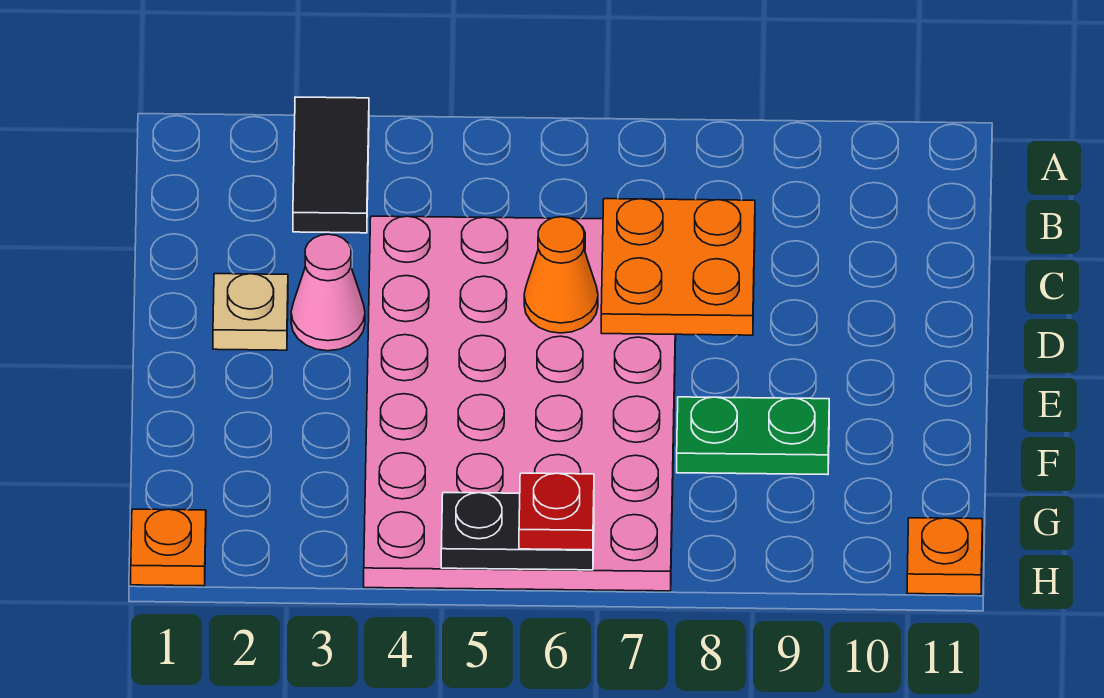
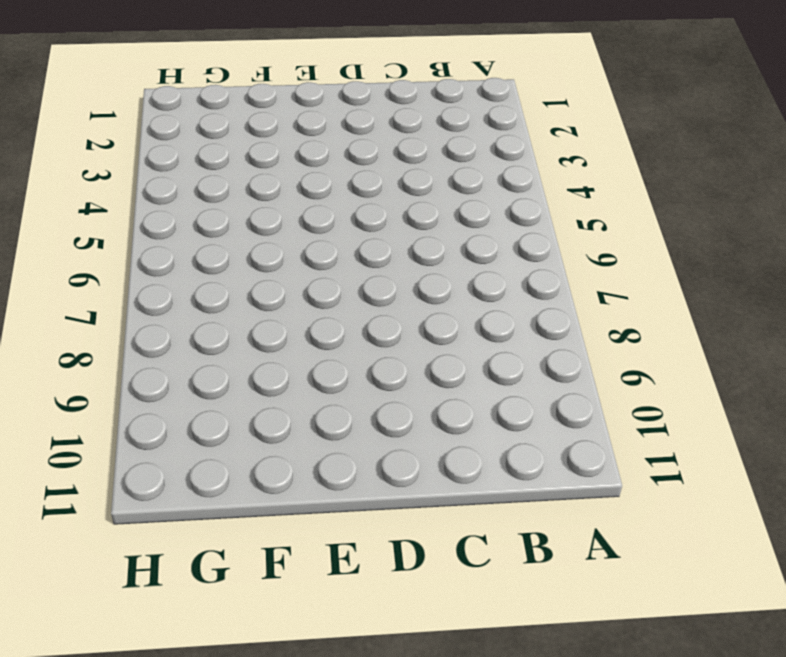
none -> black 1x2 tile [293,97,369,233]
none -> pink 4x6 plate [364,216,676,591]

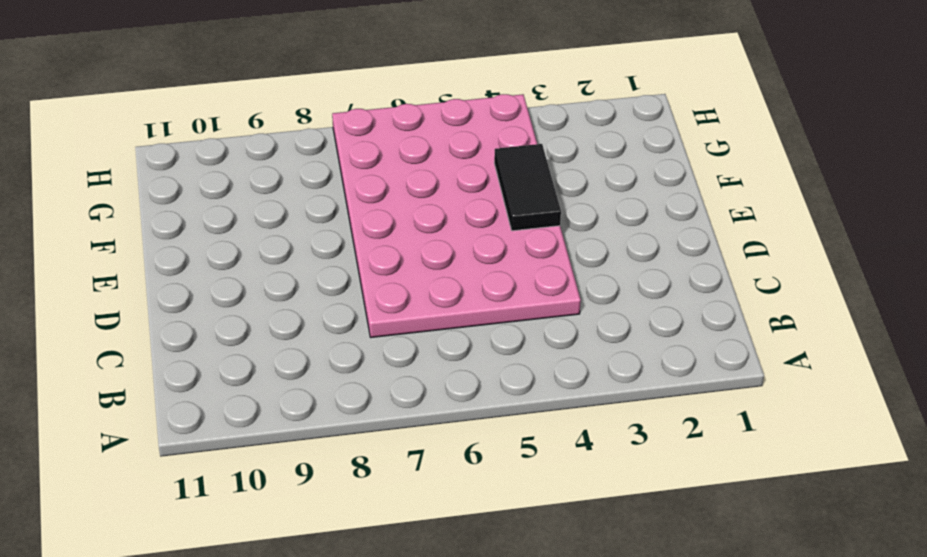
black 1x2 tile [494,144,561,231] -> black 1x2 tile moved to [293,97,369,233]
none -> tan 1x1 plate [213,274,288,350]
none -> pink 1x1 cone [291,234,365,351]

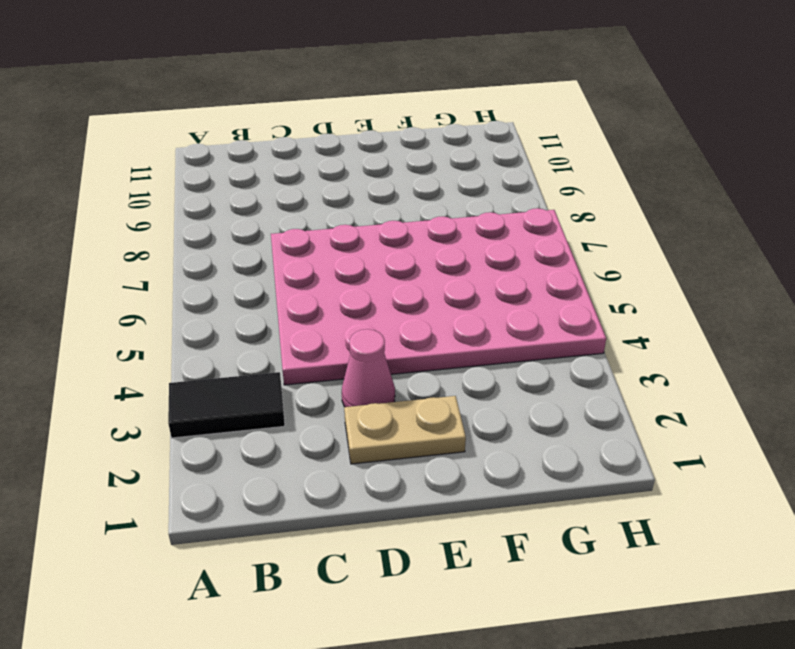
tan 1x2 plate [344,396,466,464] -> tan 1x1 plate [213,274,288,350]
none -> green 1x2 plate [677,397,829,475]
none -> orange 1x1 plate [131,509,206,586]

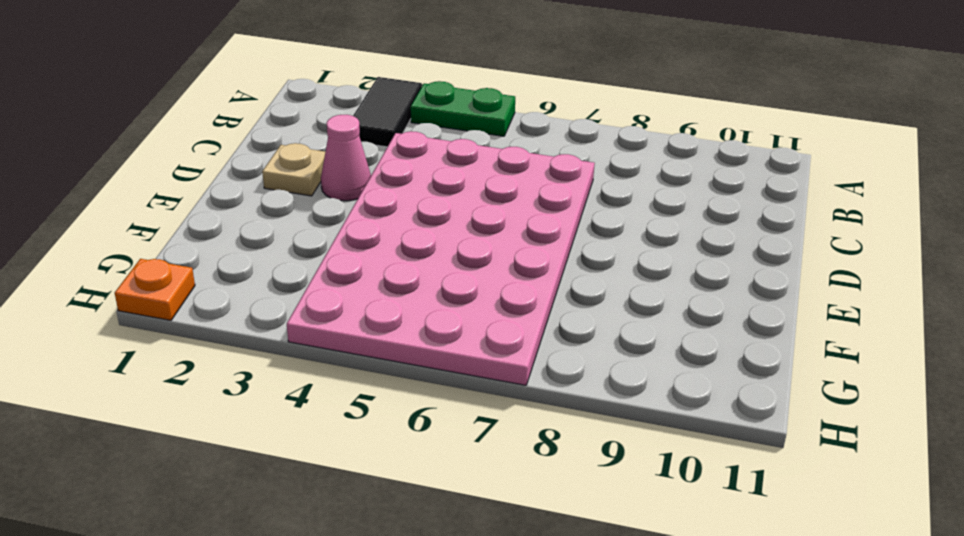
green 1x2 plate [411,81,515,136] -> green 1x2 plate moved to [677,397,829,475]
none -> orange 1x1 plate [907,518,982,594]
none -> orange 2x2 plate [601,199,755,335]

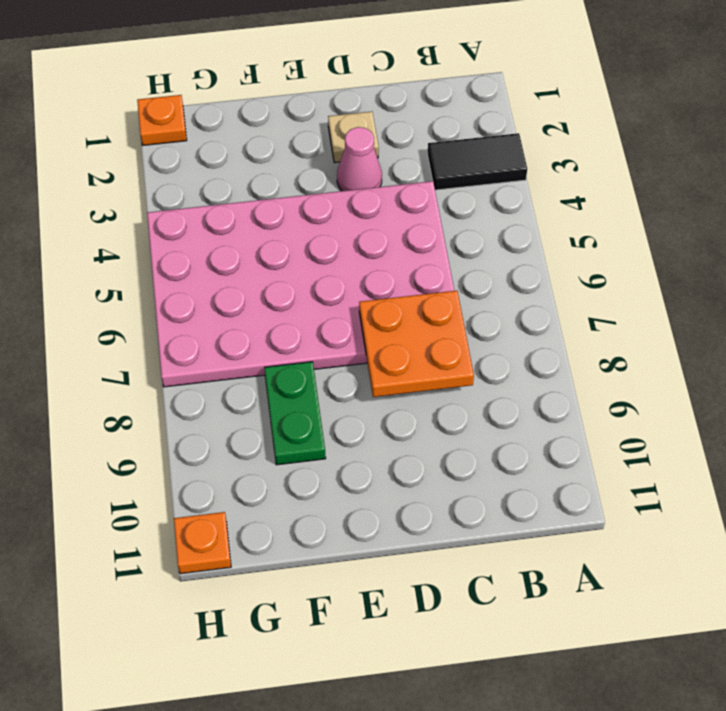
none -> orange 1x1 cone [524,217,598,333]
none -> black 1x2 plate [441,493,594,570]

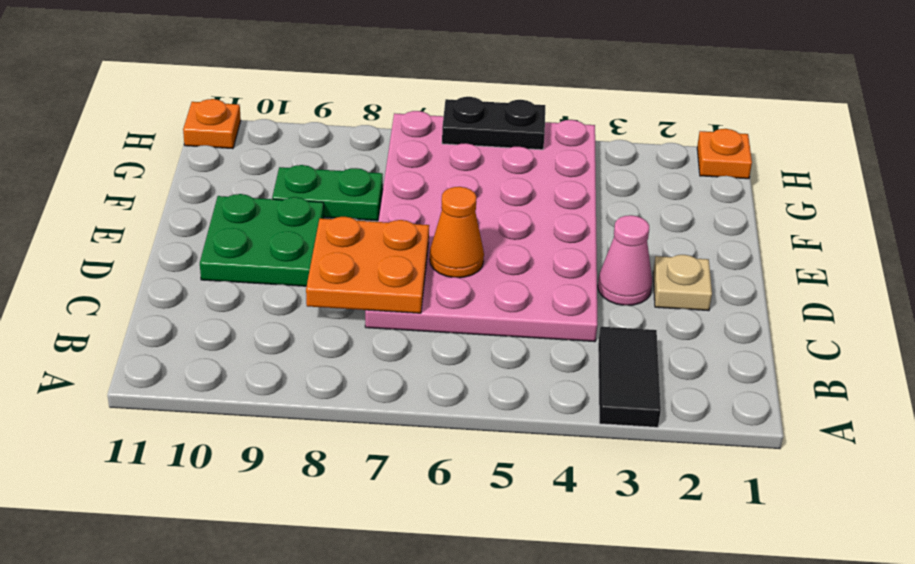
green 2x2 plate [200,194,324,286] -> none
none -> red 1x1 plate [519,473,594,550]

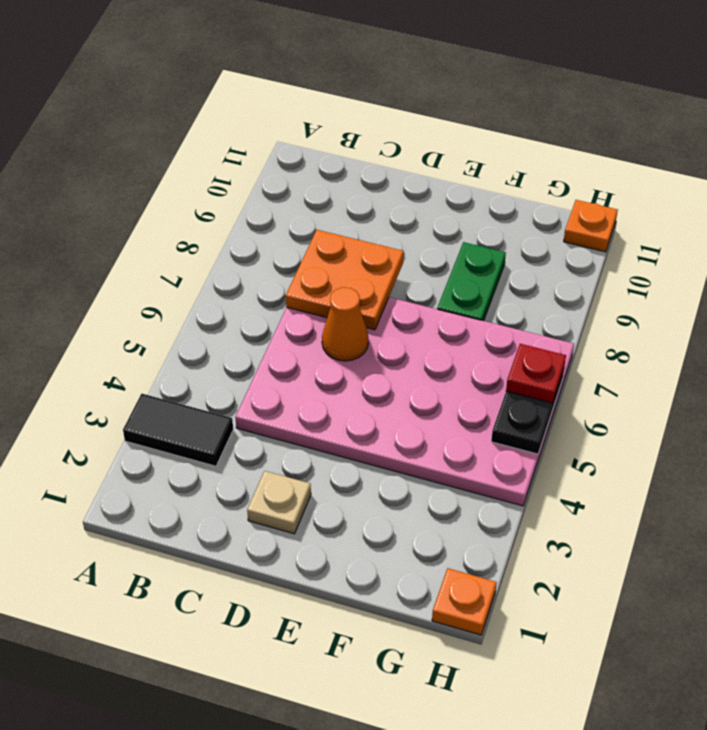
none -> pink 1x1 cone [291,234,365,351]

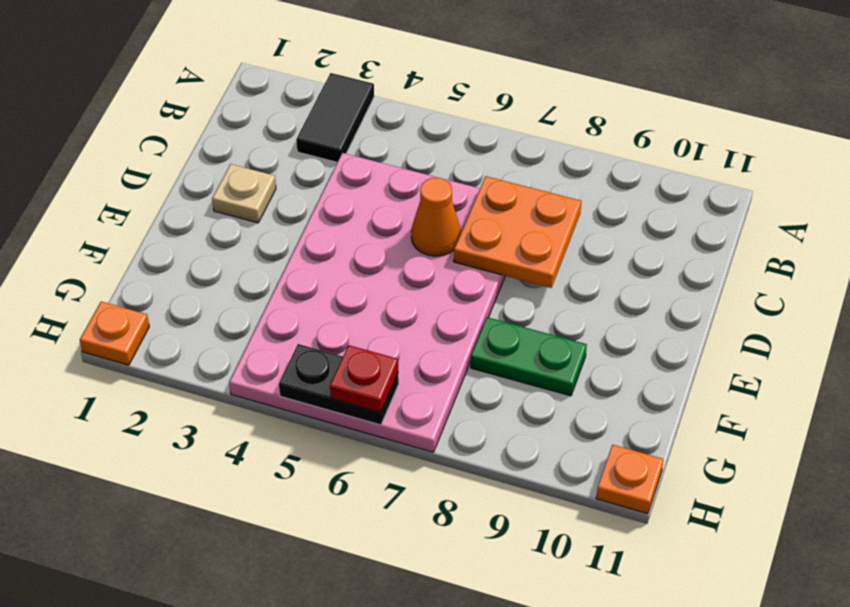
none -> pink 1x1 cone [291,234,365,351]

